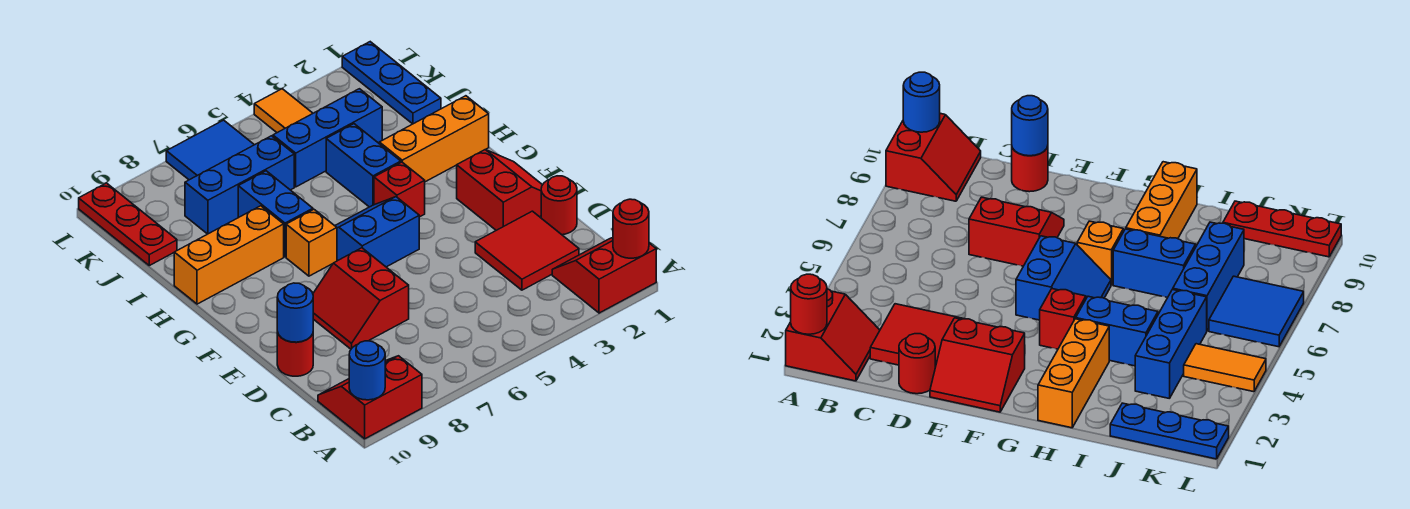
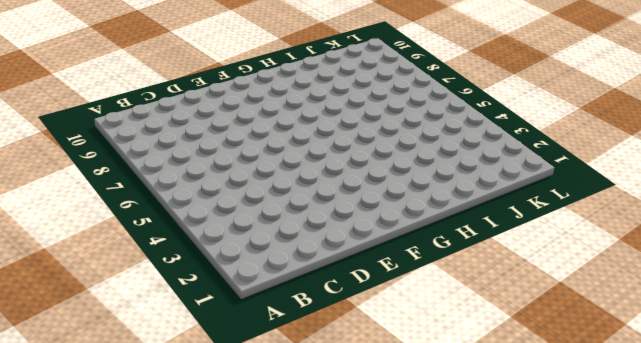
none -> red 2x2 slope [552,238,656,313]
none -> red 2x2 slope [318,356,422,439]
none -> red 2x2 tile [475,211,579,290]

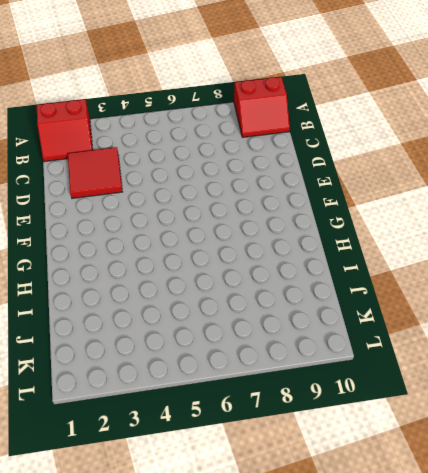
none -> red 1x1 round brick [541,176,577,235]
none -> red 2x2 slope [313,248,409,349]
none -> red 1x1 round brick [277,332,313,376]

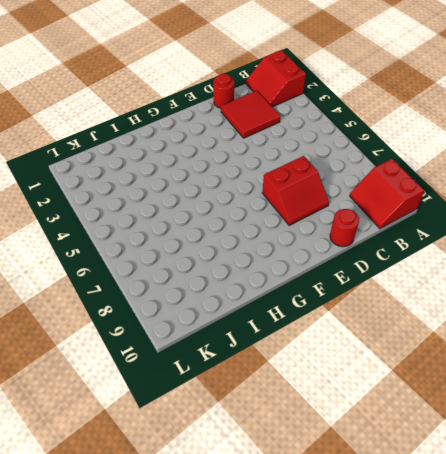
none -> red 2x2 slope [457,150,542,230]
none -> blue 2x2 slope [335,197,419,267]
none -> red 1x1 brick [374,162,425,217]

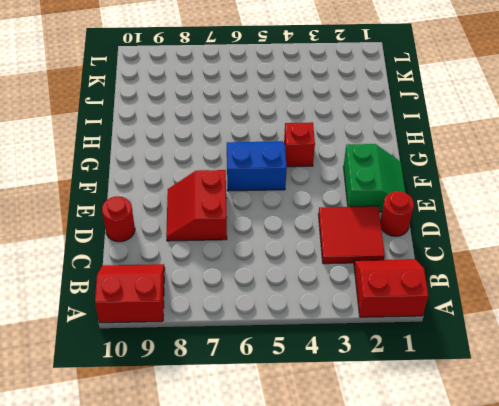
green 2x2 slope [343,144,406,212] -> red 2x2 slope [457,150,542,230]
none -> orange 1x1 brick [286,210,337,276]
none -> orange 1x3 brick [379,96,489,182]
none -> blue 1x2 brick [326,124,401,207]

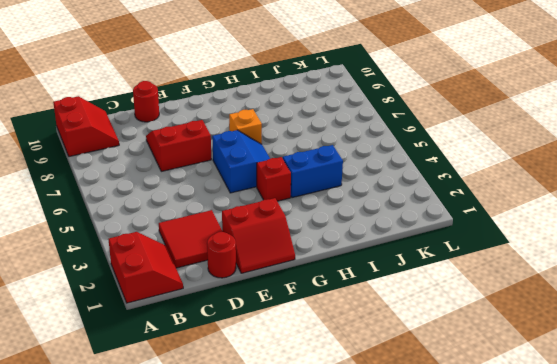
none -> orange 1x3 brick [379,96,489,182]
none -> blue 1x2 brick [238,171,313,257]
none -> orange 1x3 brick [174,206,284,304]

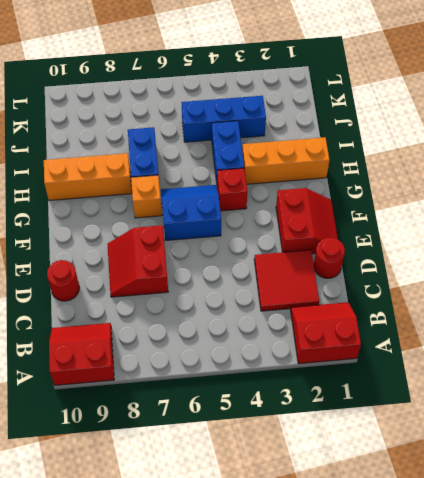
none -> blue 1x3 plate [342,42,441,124]
none -> blue 1x3 brick [185,136,294,234]
none -> red 1x3 plate [79,183,177,266]

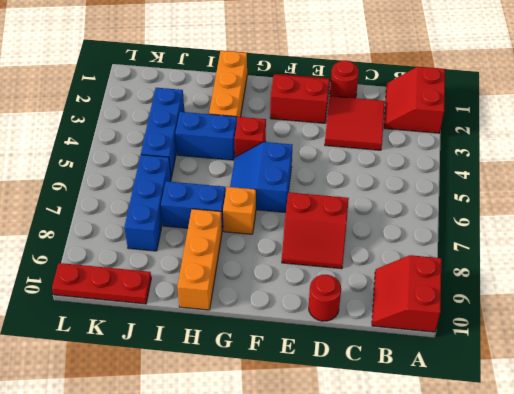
none -> blue 1x3 plate [342,42,441,124]
none -> orange 1x2 tile [254,89,313,133]
none -> blue 2x2 tile [166,120,254,180]

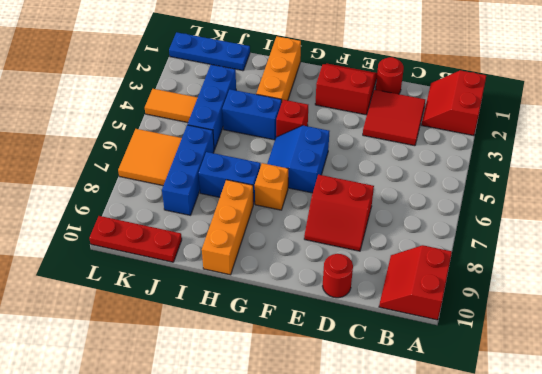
orange 2x2 tile [118,129,182,186] -> blue 2x2 tile [166,120,254,180]
none -> red 1x1 round brick [613,199,649,258]
none -> blue 1x1 round brick [349,341,385,400]
none -> blue 1x1 round brick [277,283,313,342]

